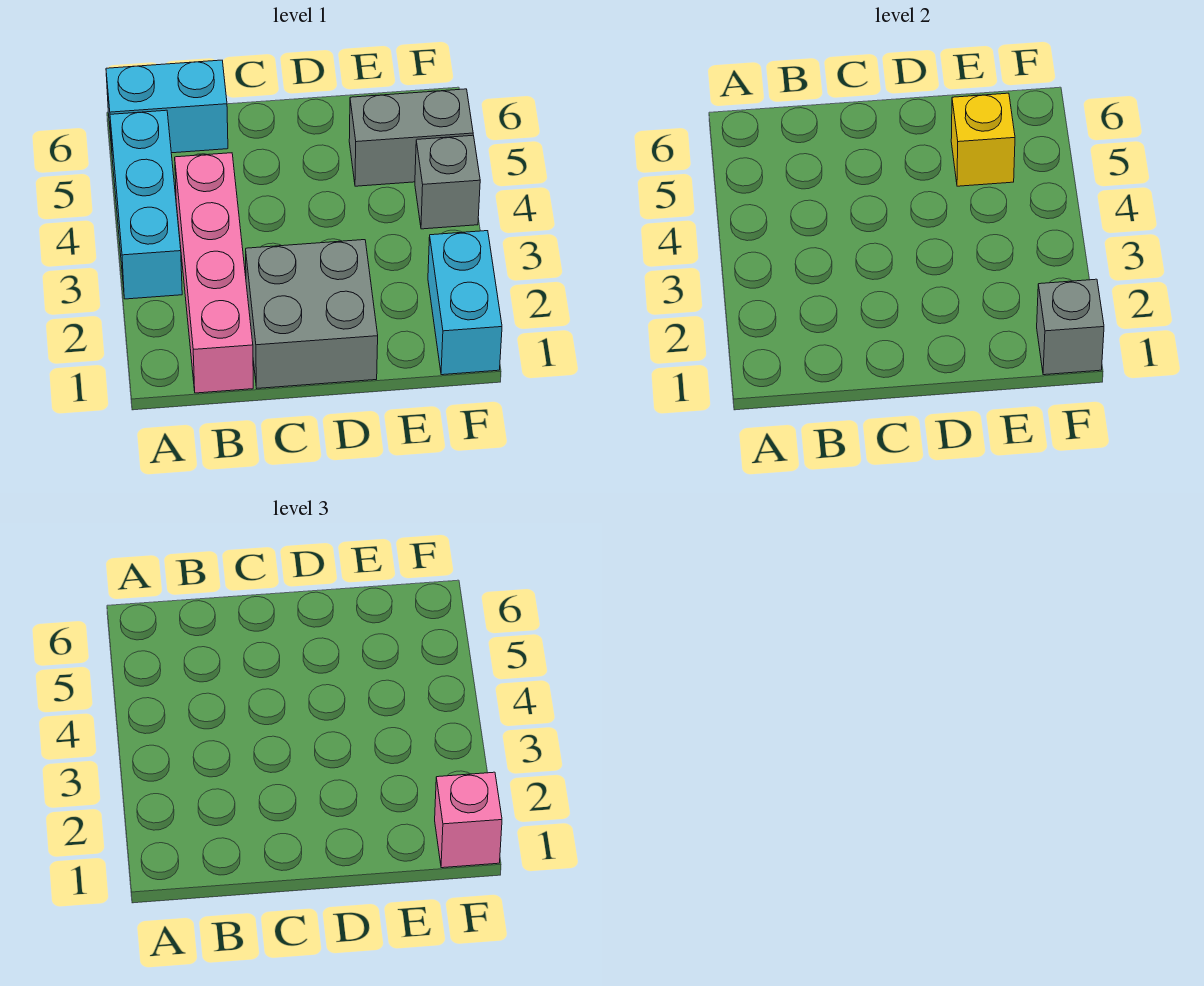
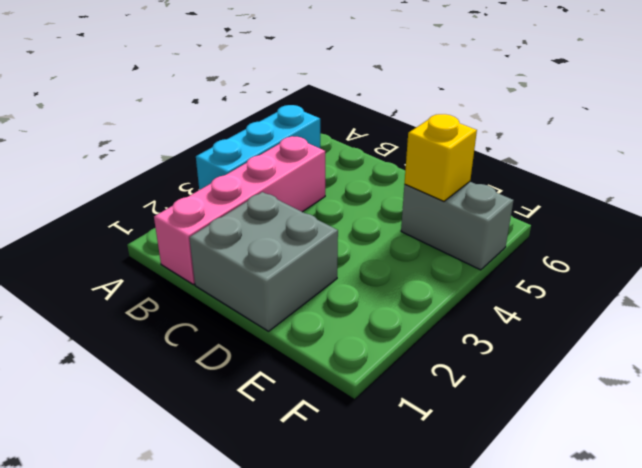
none -> cyan 1x2 brick [106,60,228,153]
none -> cyan 1x2 brick [428,231,502,375]

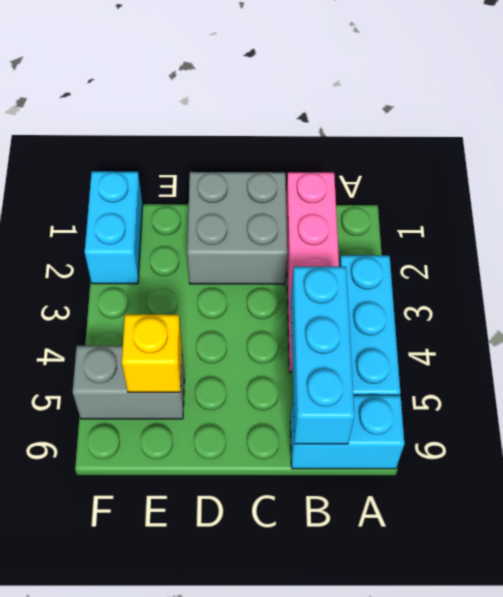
cyan 1x3 brick [291,267,354,444] -> none
none -> grey 1x1 brick [415,135,480,229]
none -> grey 1x1 brick [1037,279,1104,375]

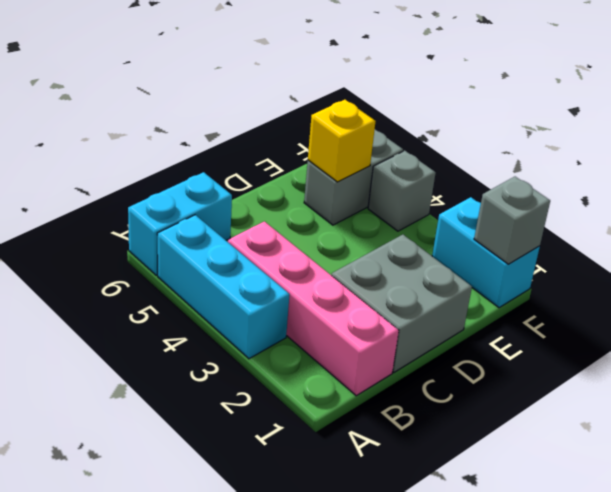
none -> pink 1x1 brick [435,772,502,868]

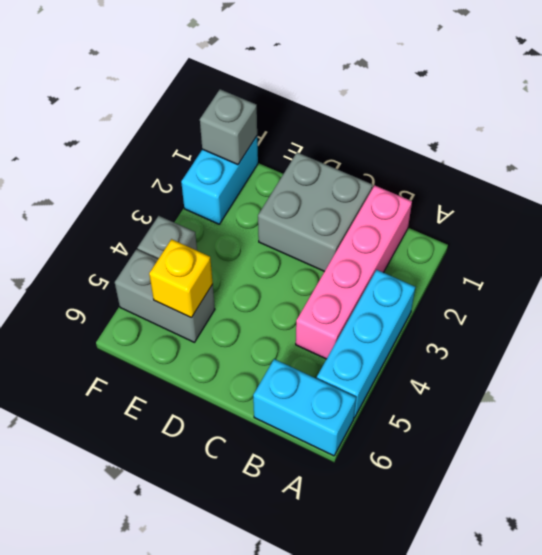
none -> pink 1x1 brick [435,772,502,868]

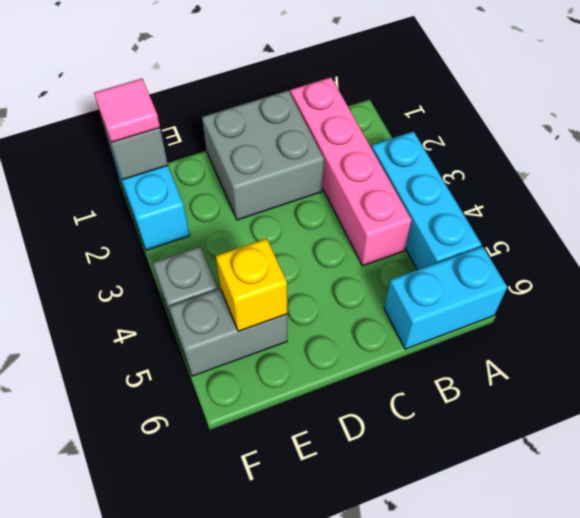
pink 1x1 tile [94,79,160,142] -> pink 1x1 brick [435,772,502,868]

